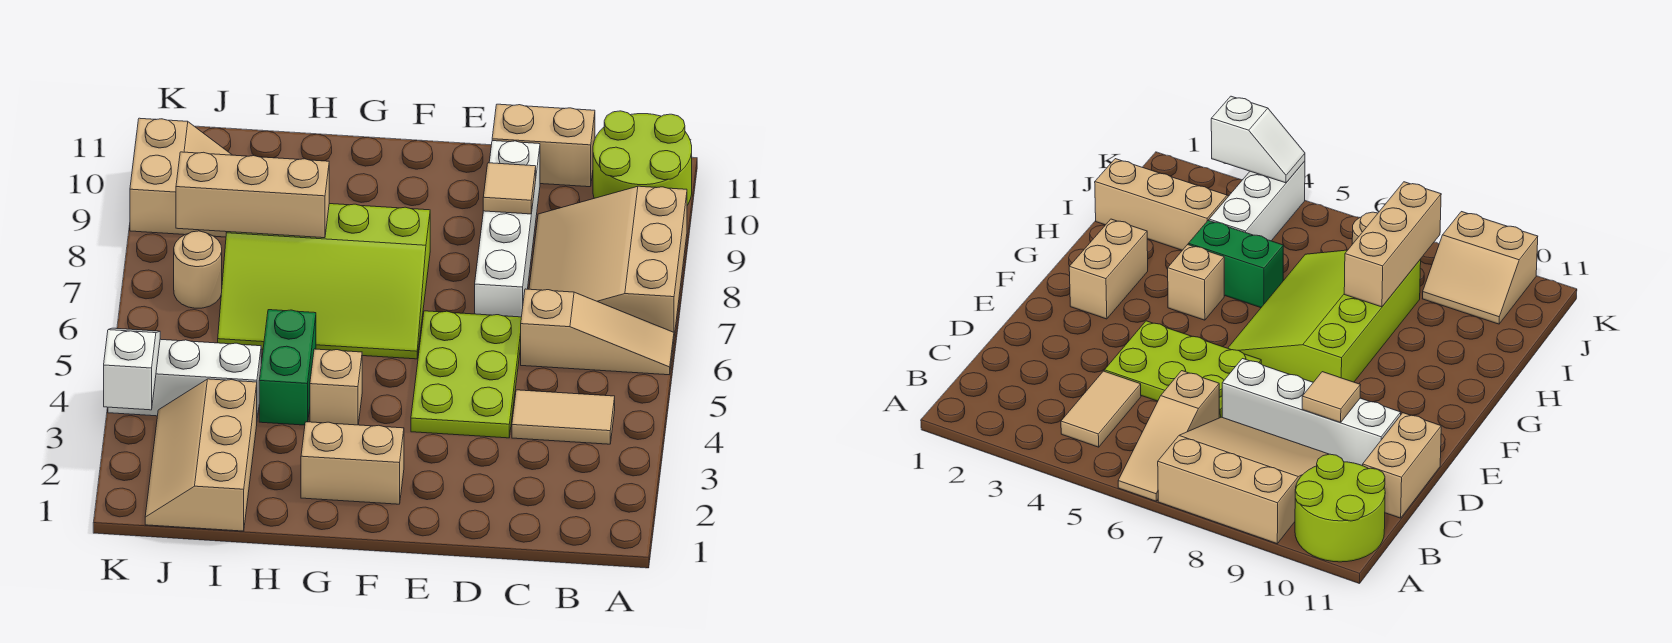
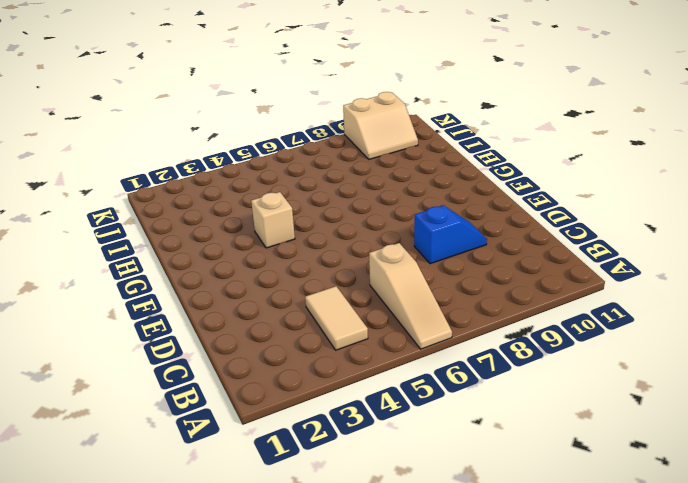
blue 1x2 slope [414,205,487,264] -> white 1x4 brick [475,141,540,317]
none -> tan 3x3 slope [529,186,687,336]
none -> lime 2x2 round brick [593,111,692,205]
none -> tan 1x2 brick [492,104,595,187]

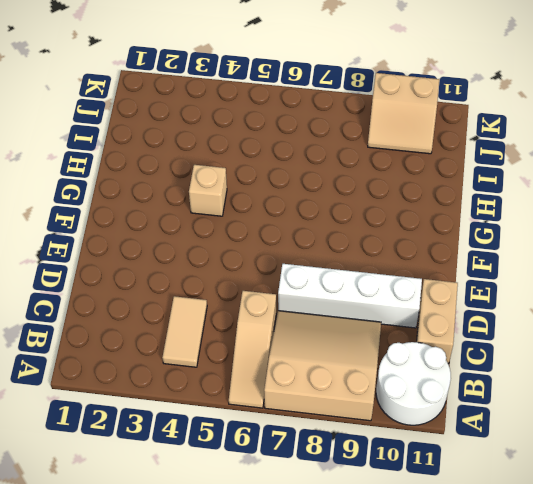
white 2x2 round brick [376,342,451,425] -> lime 2x2 round brick [593,111,692,205]
none -> lime 2x3 plate [411,311,521,438]
none -> tan 1x2 brick [301,422,404,504]
none -> lime 3x4 slope [218,204,430,359]

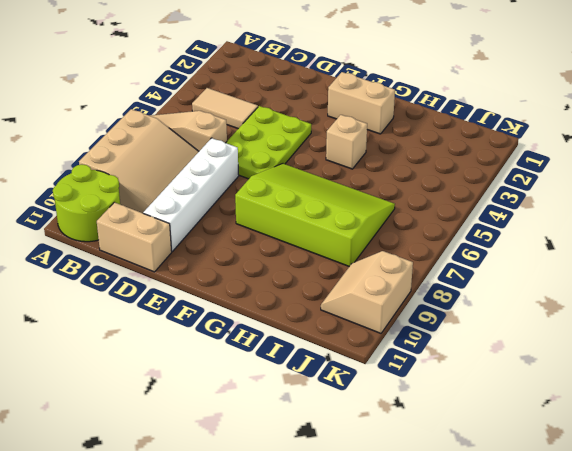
none -> green 1x2 brick [259,310,316,425]
none -> tan 2x3 slope [145,379,257,531]
none -> white 1x3 brick [108,339,261,418]

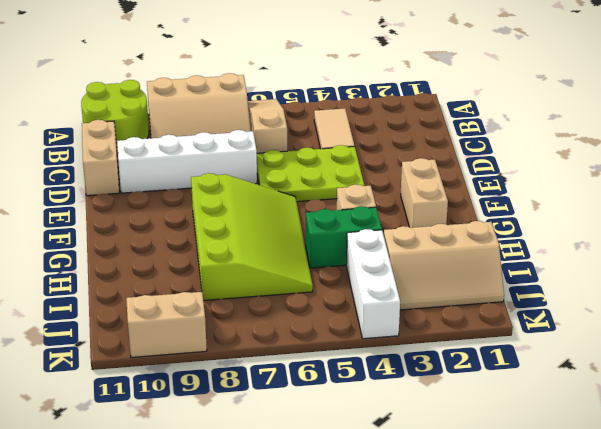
none -> tan 1x1 round brick [174,231,222,308]
none -> tan 1x1 tile [483,163,536,214]
none -> tan 1x3 brick [176,152,329,238]

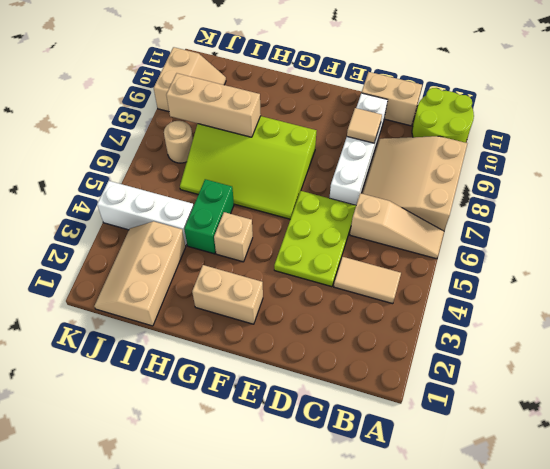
none -> white 1x2 slope [104,328,160,410]

